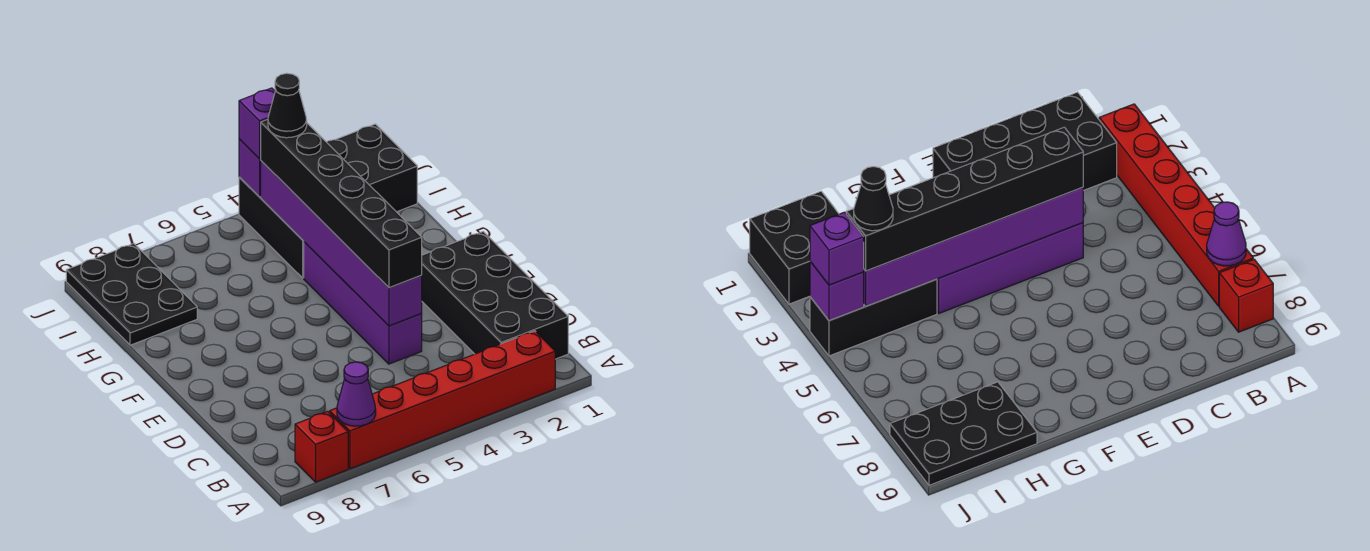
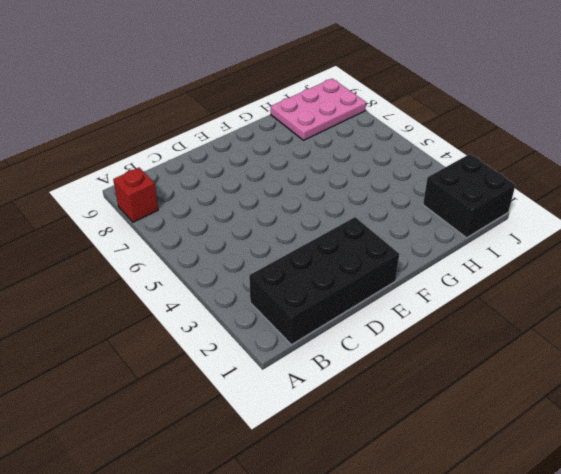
pink 2x3 plate [271,79,366,140] -> black 2x3 plate [66,244,197,345]
none -> red 1x6 brick [330,331,555,469]
none -> purple 1x4 brick [304,242,422,364]
none -> black 1x3 brick [239,177,304,278]

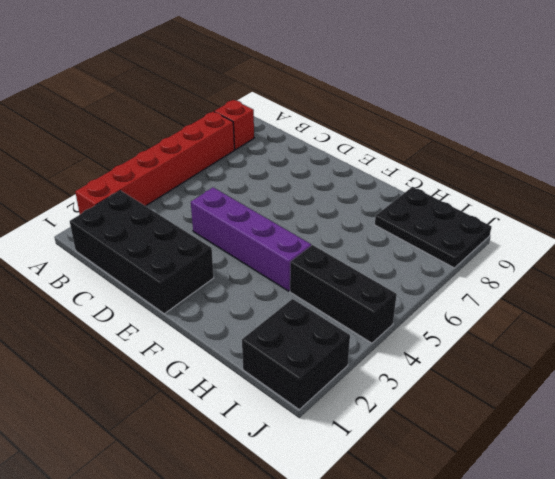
none -> purple 1x1 cone [337,362,376,426]
none -> purple 1x6 brick [261,161,422,326]
none -> purple 1x1 brick [239,139,261,197]

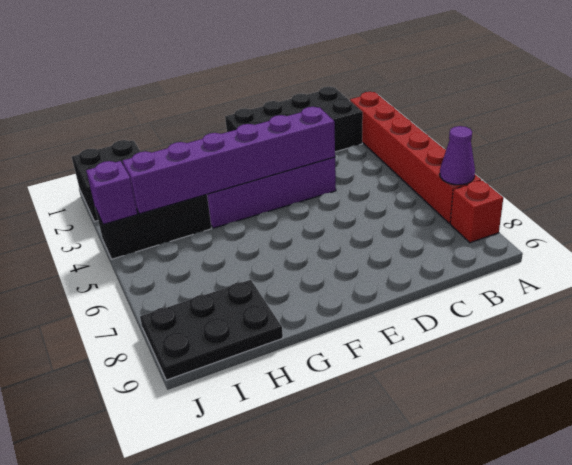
none -> black 1x6 brick [261,119,422,288]
none -> purple 1x1 brick [239,88,275,159]
none -> black 1x1 cone [268,73,307,138]

